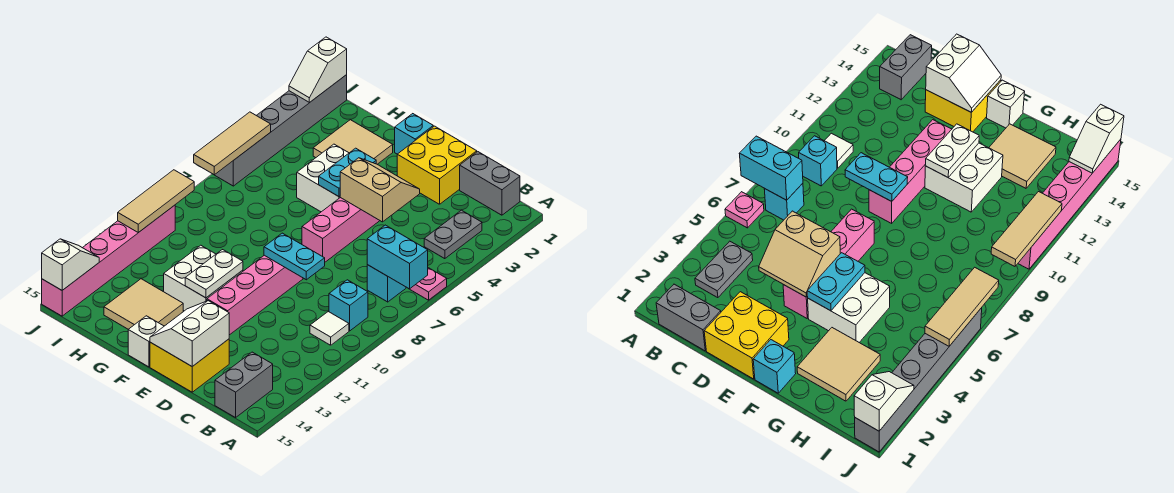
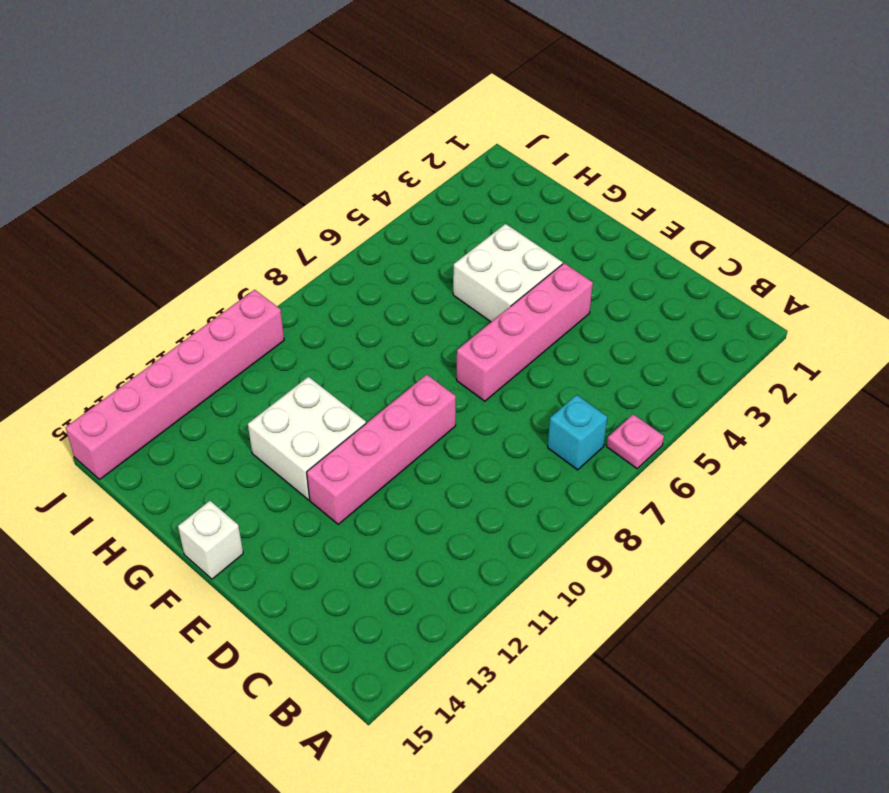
none -> grey 1x2 brick [460,152,520,215]
none -> grey 1x2 plate [424,210,482,259]
none -> cyan 1x1 brick [329,280,368,331]

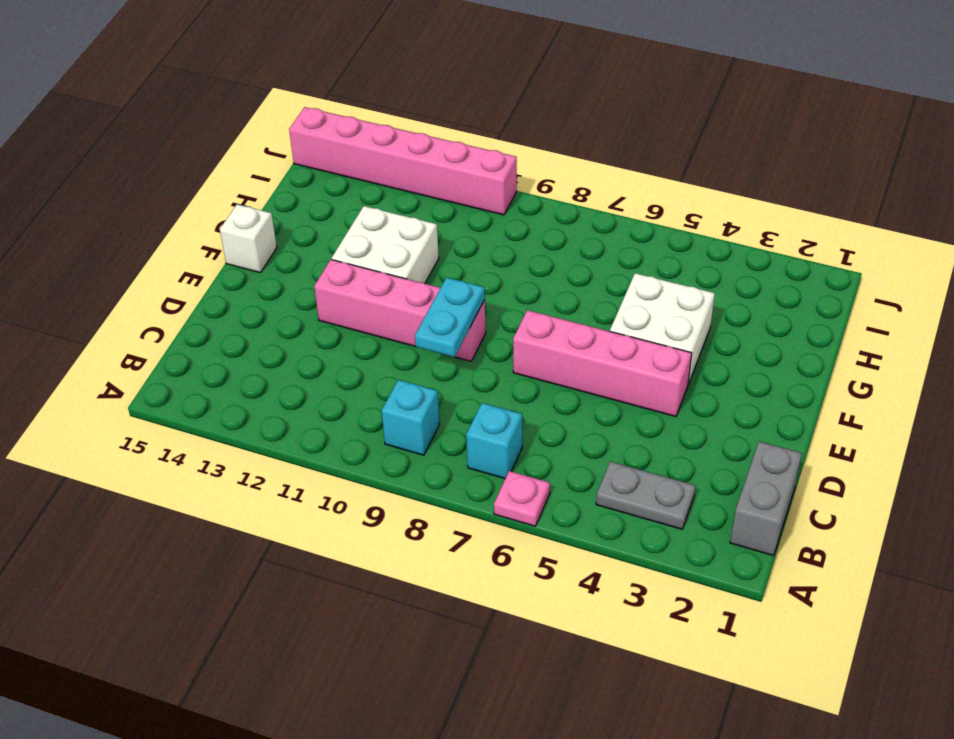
none -> white 1x1 tile [310,312,349,345]
none -> grey 1x2 brick [215,352,273,418]
none -> yellow 2x2 brick [397,126,477,204]

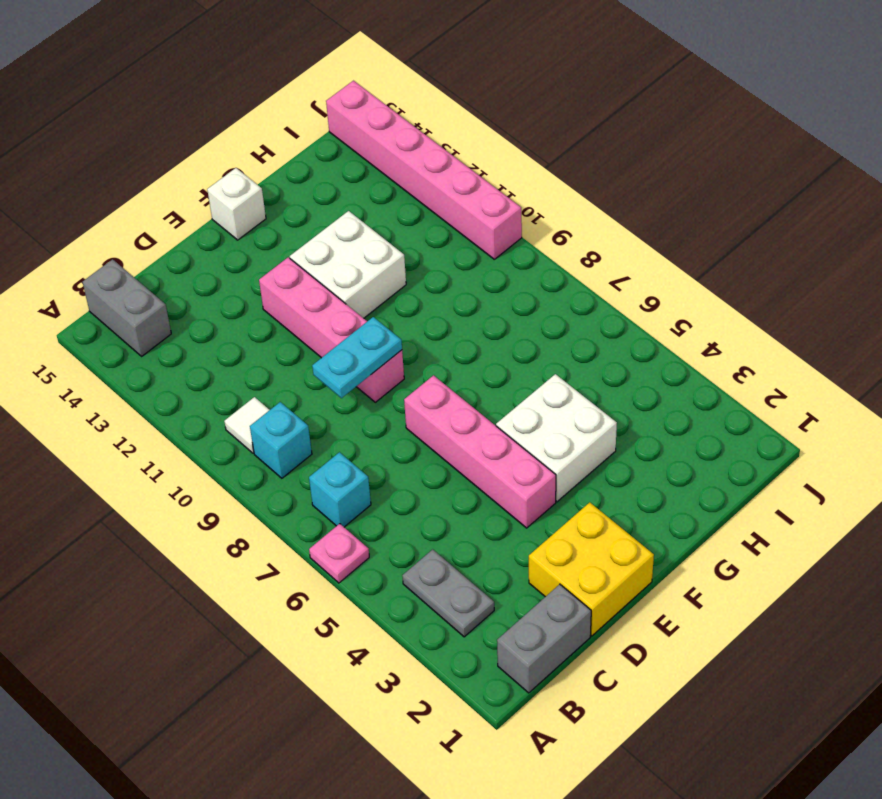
none -> yellow 2x2 brick [150,339,229,392]
none -> cyan 1x1 brick [395,114,433,154]
none -> tan 2x2 tile [313,120,393,164]

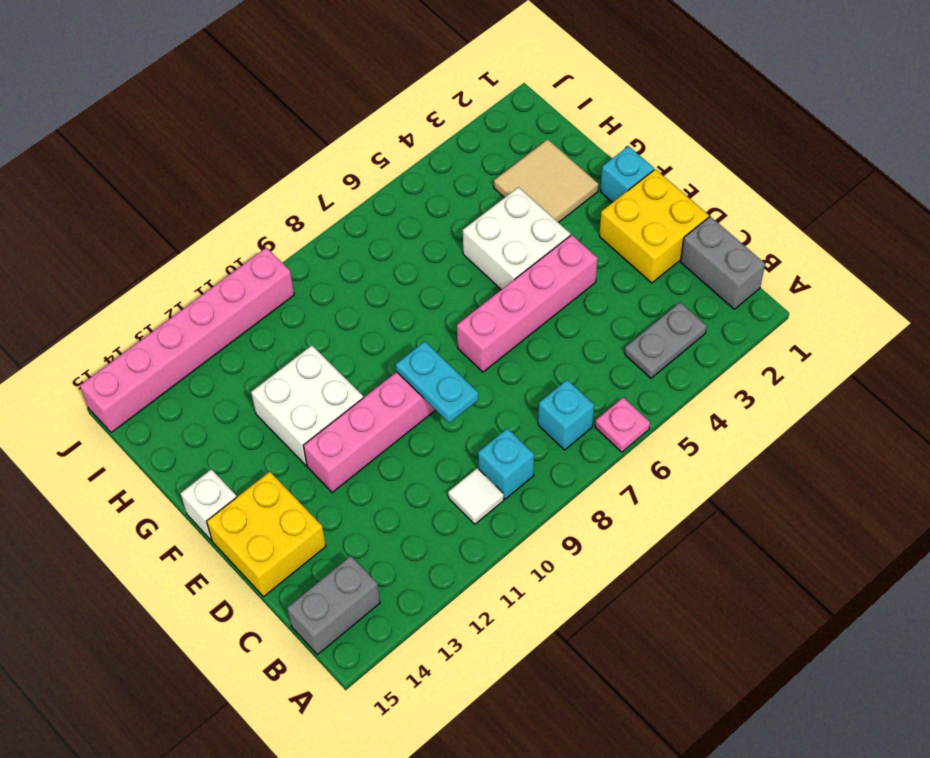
none -> tan 2x2 tile [104,279,183,329]
none -> grey 1x6 brick [215,75,347,186]
none -> cyan 1x2 brick [367,225,428,289]

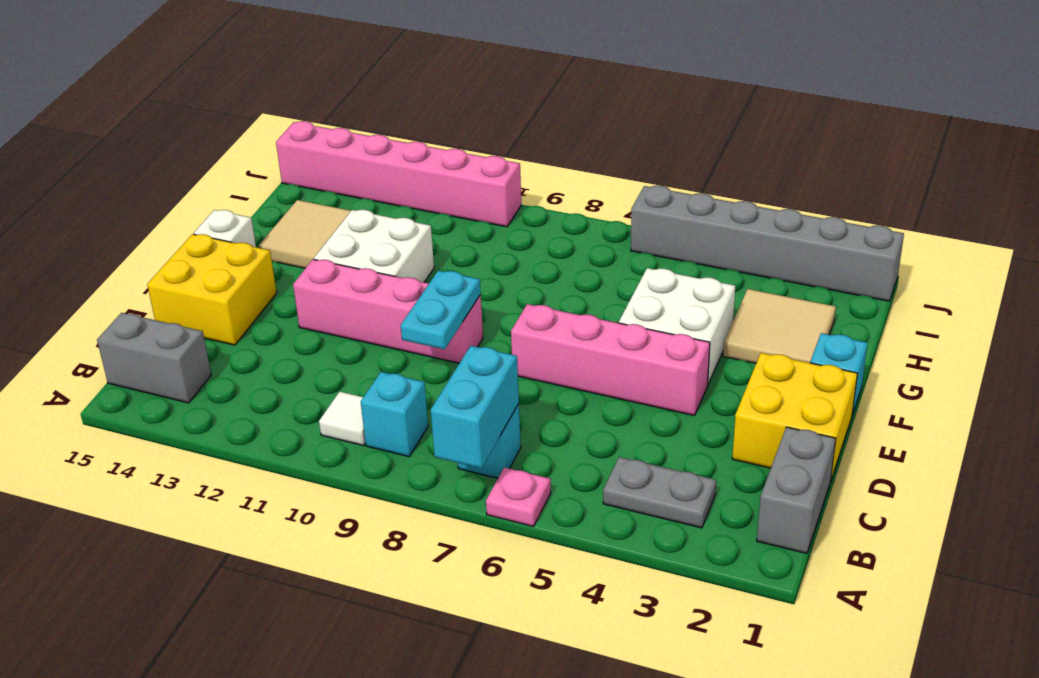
none -> tan 2x2 slope [340,158,420,222]
none -> white 2x2 slope [150,301,229,366]
none -> cyan 1x2 plate [319,148,376,197]

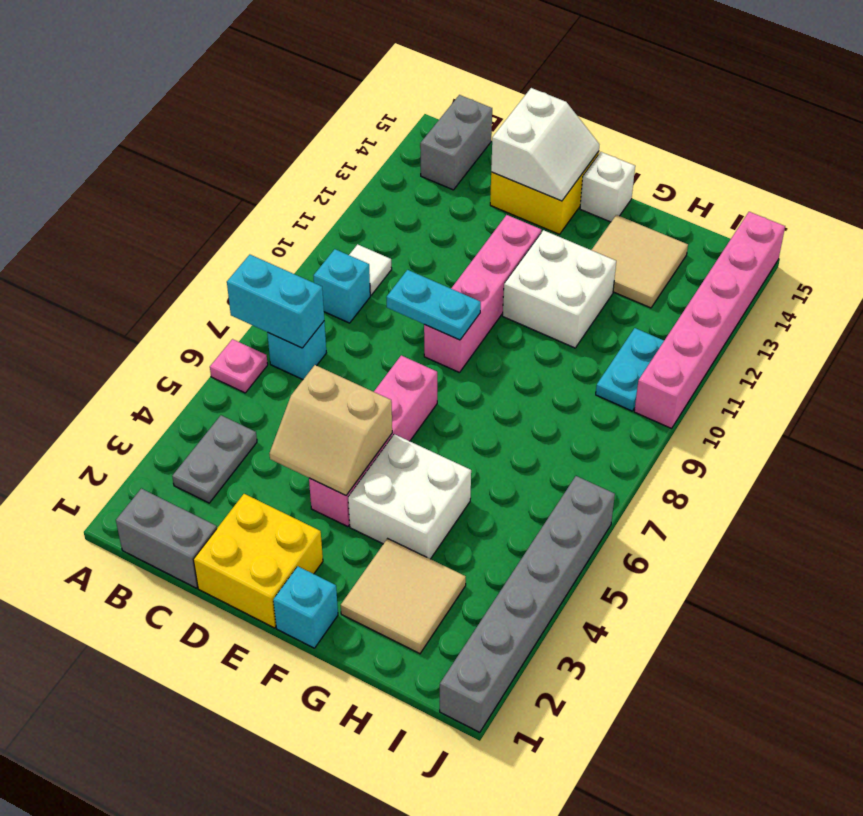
cyan 1x2 plate [596,328,664,411] -> cyan 1x2 plate moved to [319,148,376,197]
none -> white 1x2 plate [185,250,243,298]
none -> white 1x2 slope [289,37,347,102]
none -> tan 1x3 tile [194,112,271,175]

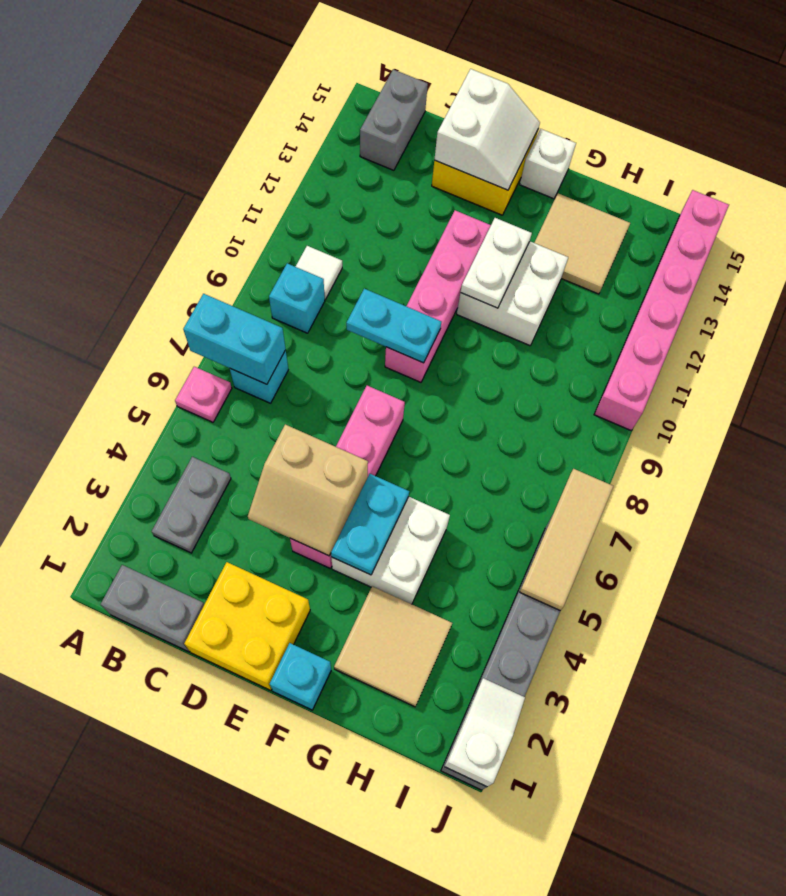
none -> tan 1x3 tile [118,170,194,233]
none -> white 1x2 slope [42,239,99,290]

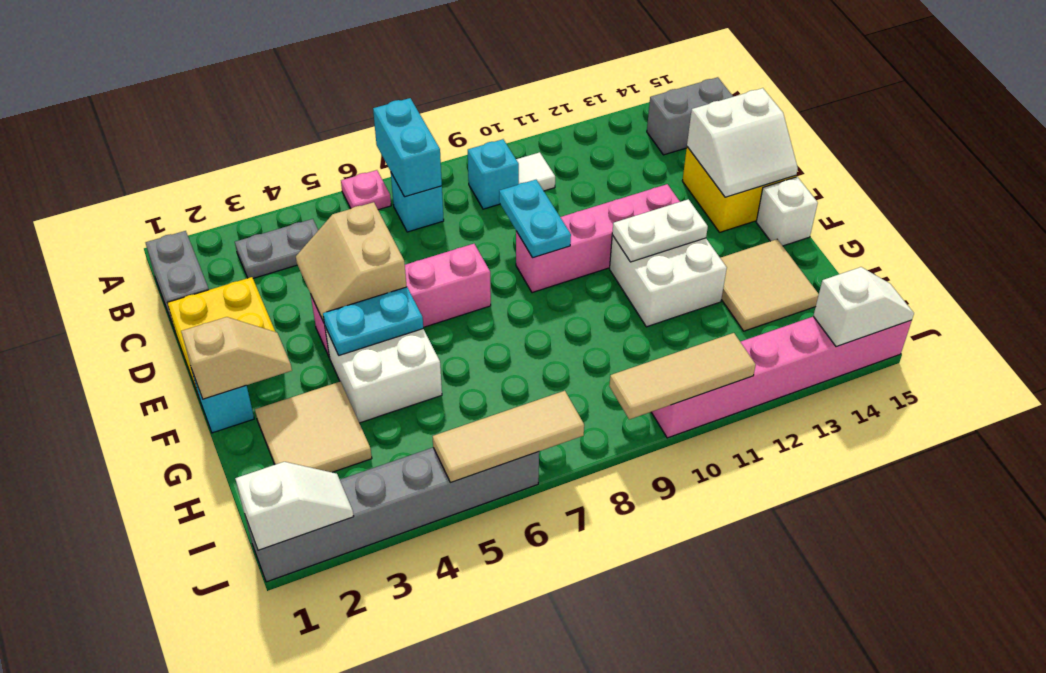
tan 1x2 slope [181,317,292,399] -> none
white 1x2 slope [813,267,914,347] -> white 1x2 slope turned to [42,239,99,290]

